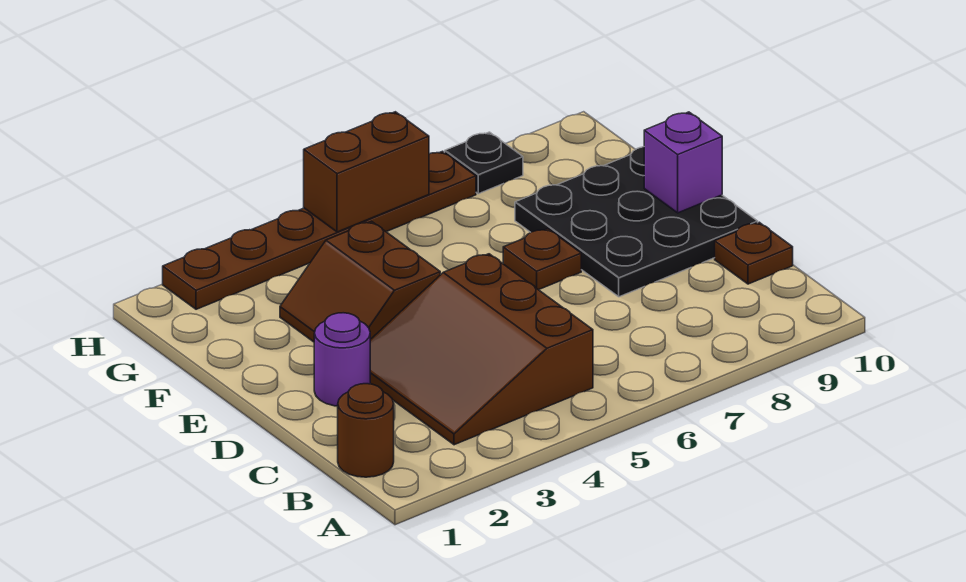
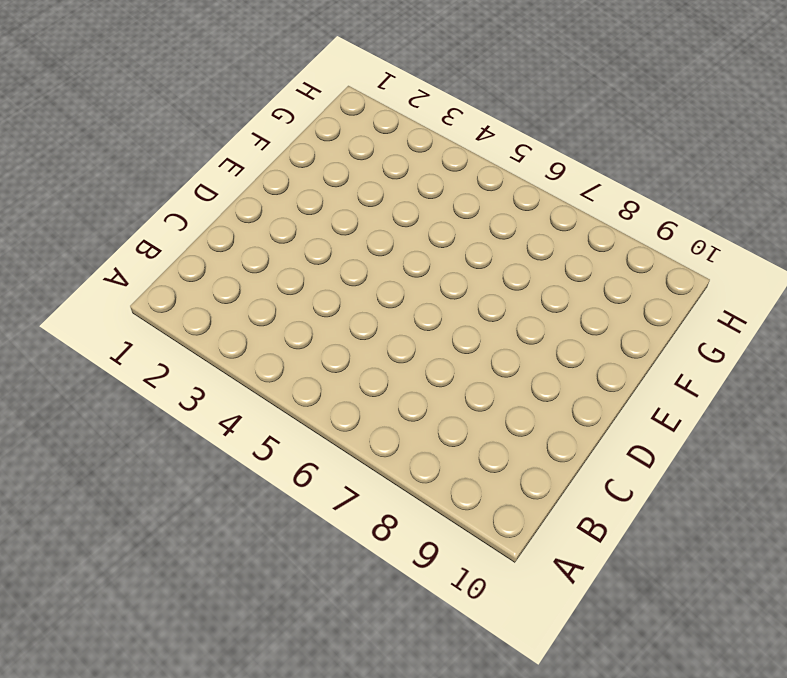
none -> brown 1x1 round brick [338,384,394,477]
none -> brown 3x3 slope [370,254,593,445]

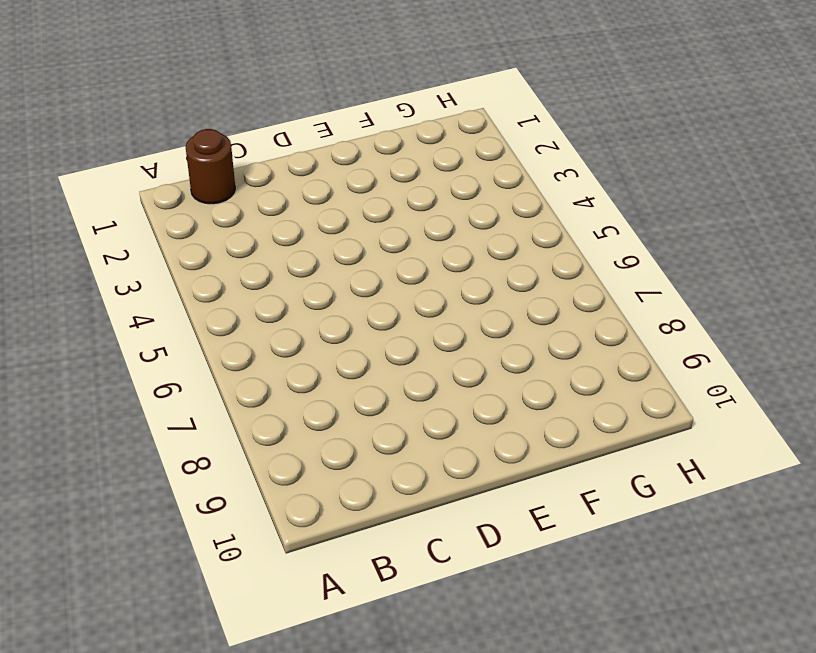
none -> brown 3x3 slope [370,254,593,445]
none -> brown 1x1 plate [715,222,793,284]

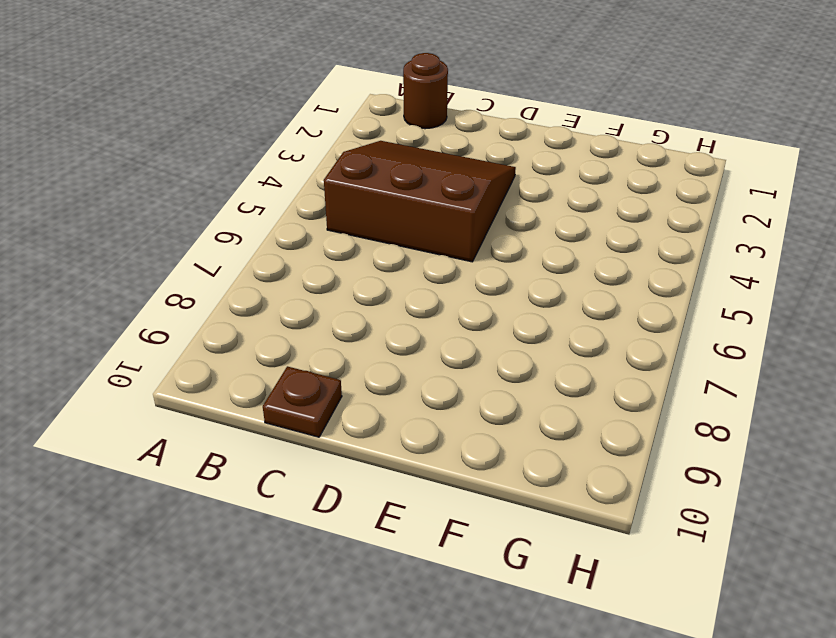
none -> purple 1x1 round brick [314,313,370,406]
none -> black 3x3 plate [515,147,758,297]

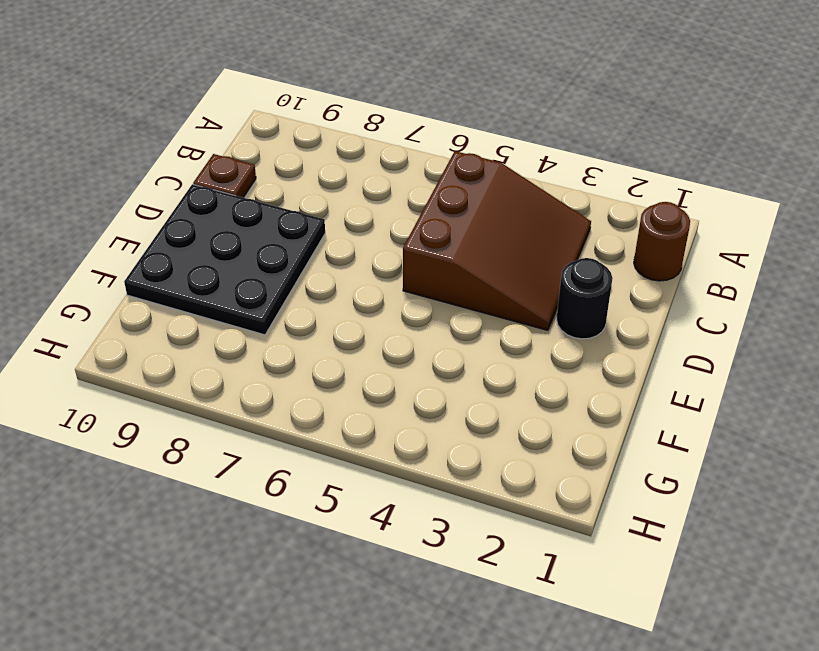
black 1x1 round brick [556,258,613,339] -> purple 1x1 round brick [314,313,370,406]
none -> brown 2x2 slope [280,221,440,342]
none -> brown 1x1 plate [503,229,581,290]

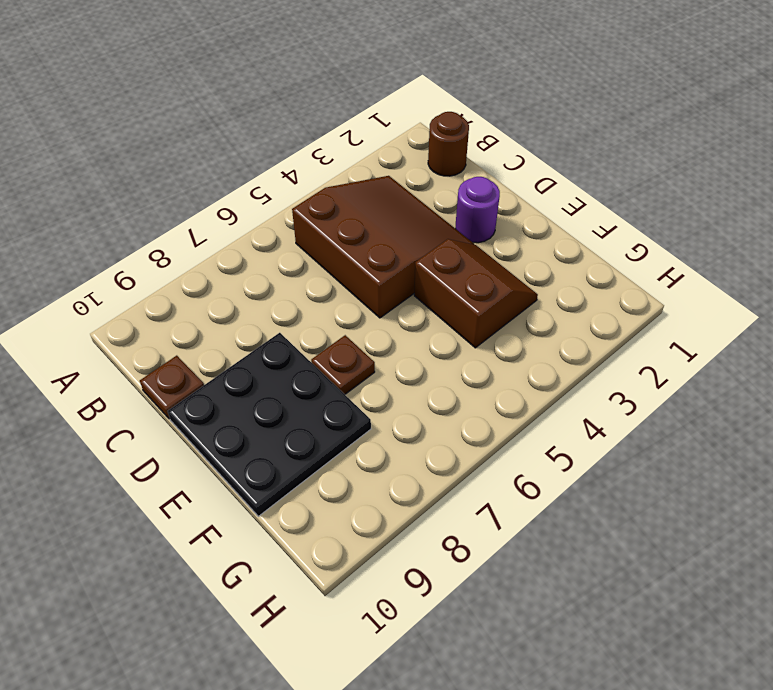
none -> brown 1x6 plate [163,151,476,309]
none -> black 1x1 plate [445,132,523,194]

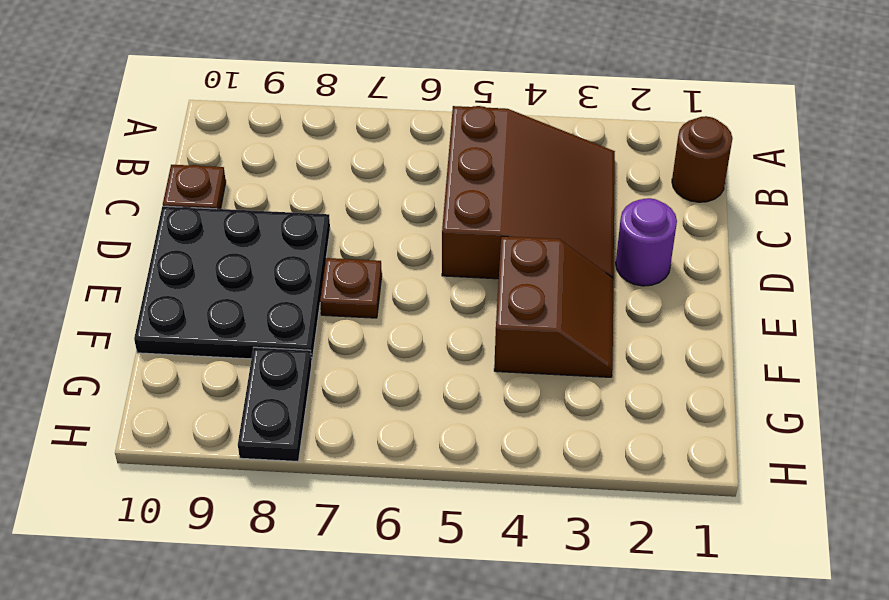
black 1x2 plate [238,347,312,461] -> black 1x1 plate [445,132,523,194]
none -> brown 1x6 plate [163,151,476,309]
none -> purple 1x1 brick [644,112,722,213]

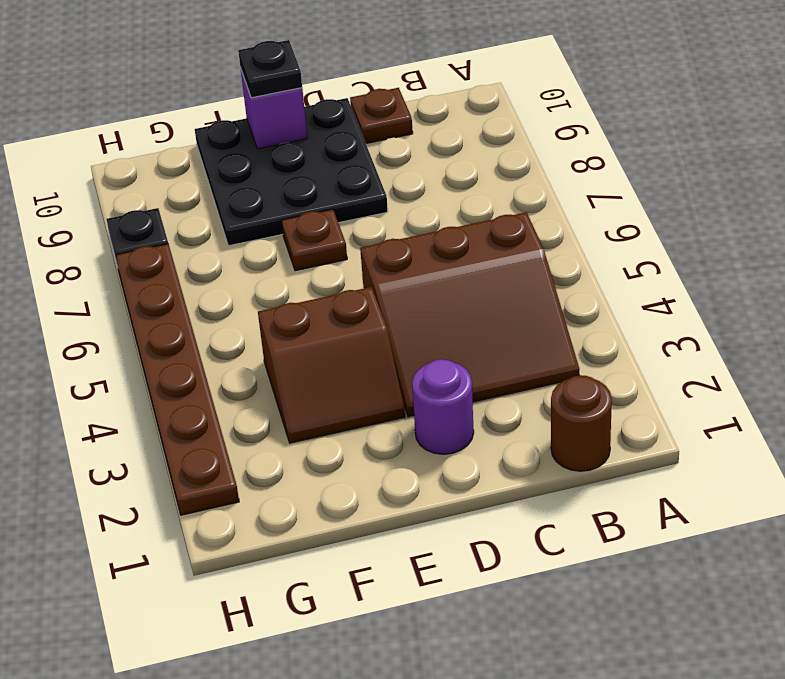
black 1x1 plate [238,40,302,98] -> none
none -> brown 1x2 brick [304,112,429,232]

